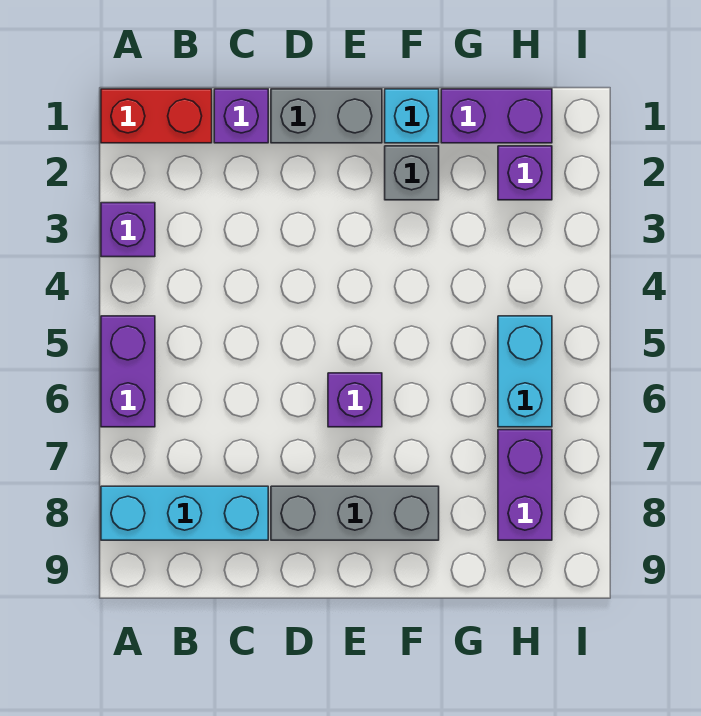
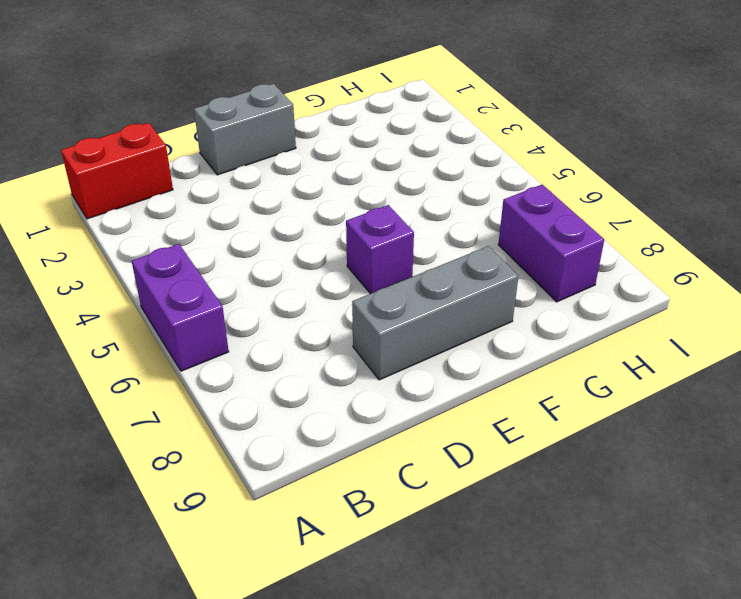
none -> purple 1x1 brick [101,203,155,257]
none -> cyan 1x3 brick [101,486,268,540]
none -> purple 1x1 brick [214,89,268,143]

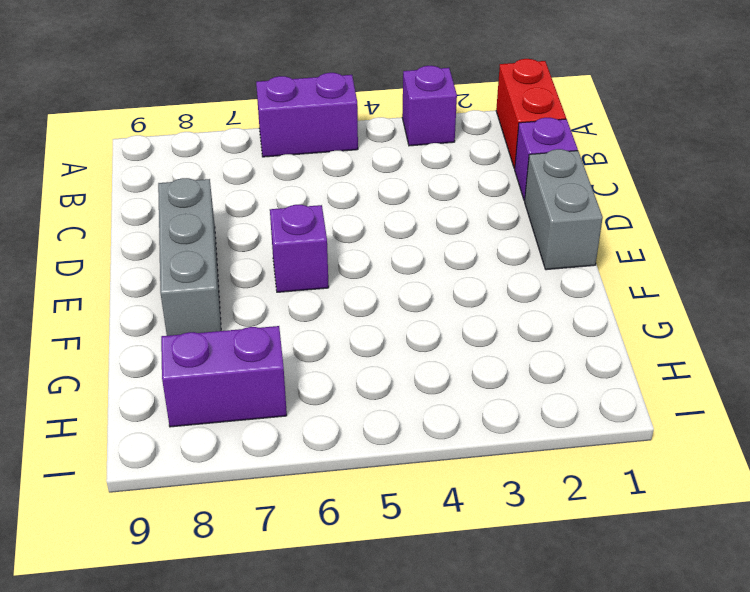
none -> cyan 1x3 brick [101,486,268,540]
none -> cyan 1x1 brick [385,89,439,143]
none -> grey 1x1 brick [385,146,439,200]

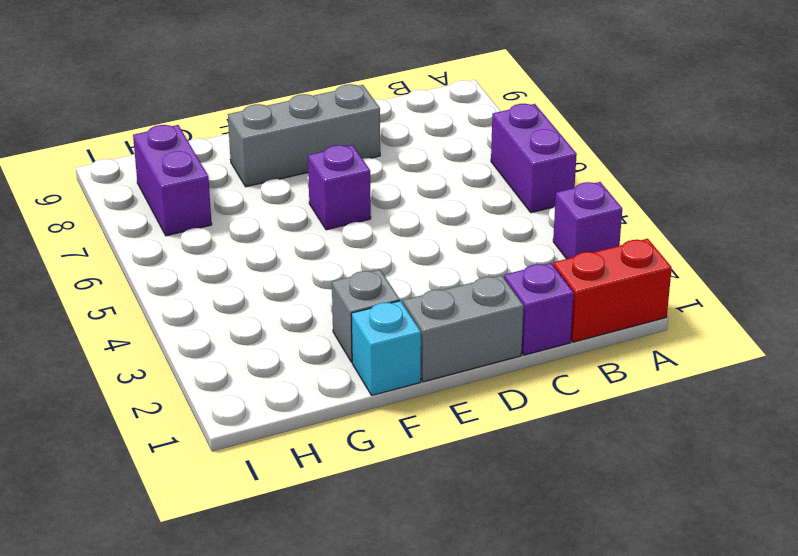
none -> cyan 1x3 brick [101,486,268,540]
none -> purple 1x2 brick [441,89,552,143]
none -> purple 1x1 brick [498,146,552,200]

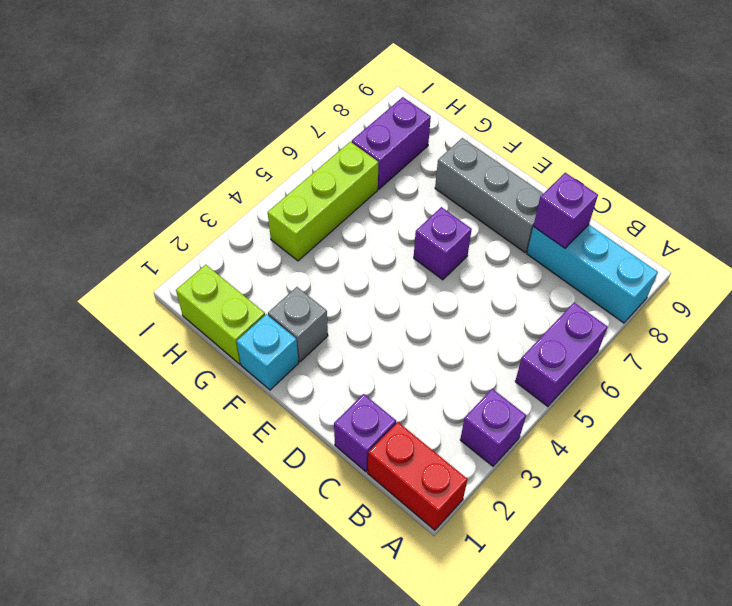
purple 1x1 brick [533,173,598,248] -> purple 1x1 brick moved to [498,146,552,200]
lime 1x2 brick [176,265,265,364] -> purple 1x2 brick [441,89,552,143]
lime 1x3 brick [268,142,378,261] -> cyan 1x2 brick [498,316,552,427]
none -> grey 1x2 brick [271,89,382,143]

